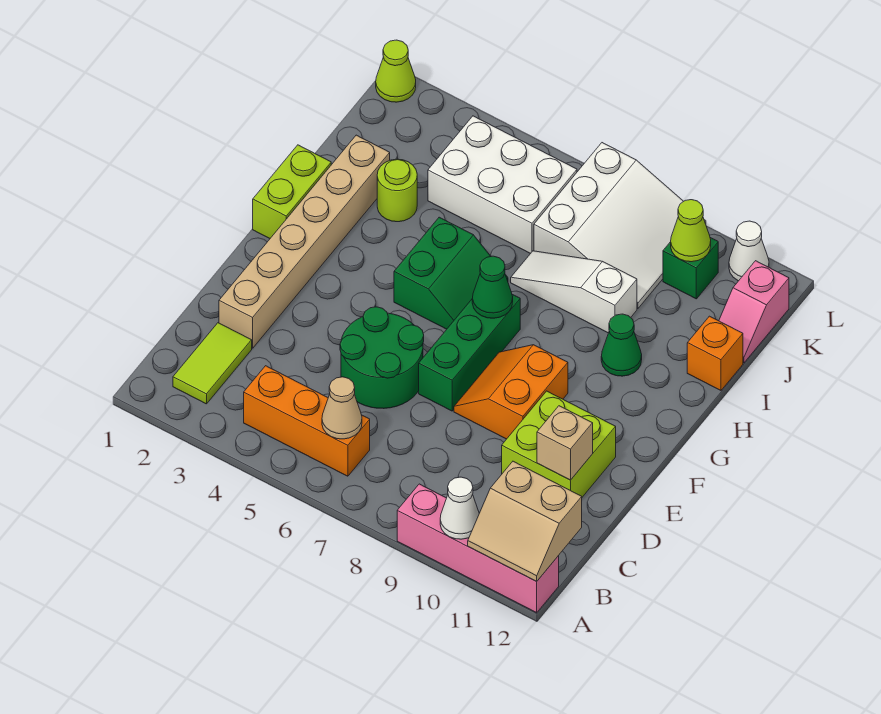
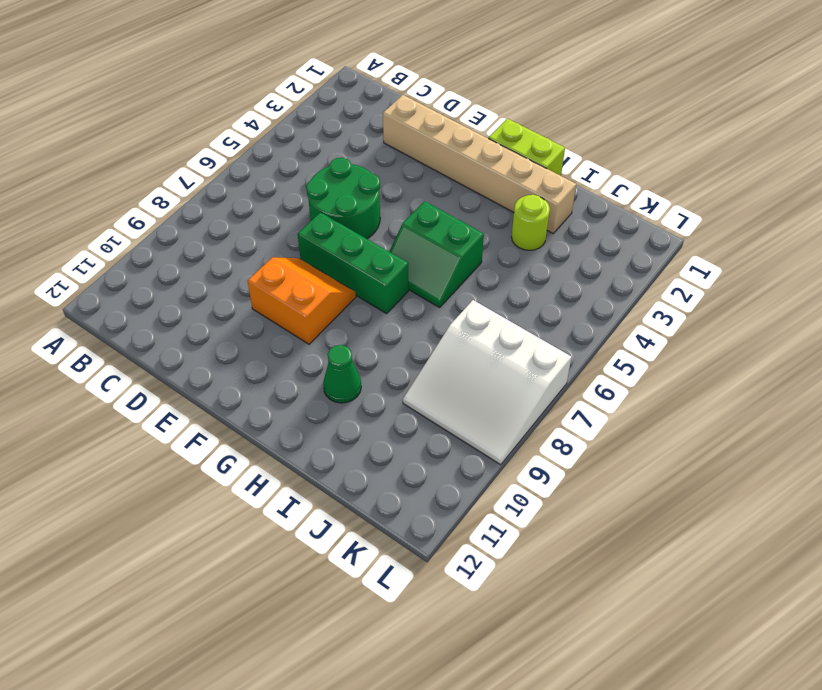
none -> pink 1x4 brick [397,484,559,613]
none -> lime 1x2 tile [173,323,252,404]
none -> orange 1x3 brick [244,366,370,476]

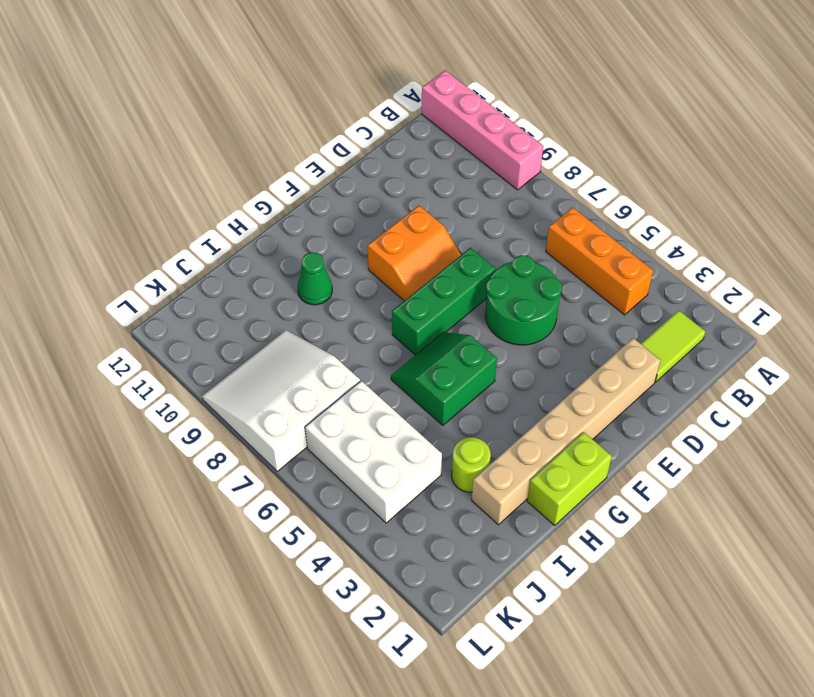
none -> lime 2x2 brick [502,391,616,497]
none -> white 1x3 slope [511,251,637,333]
none -> orange 1x1 brick [687,316,743,390]

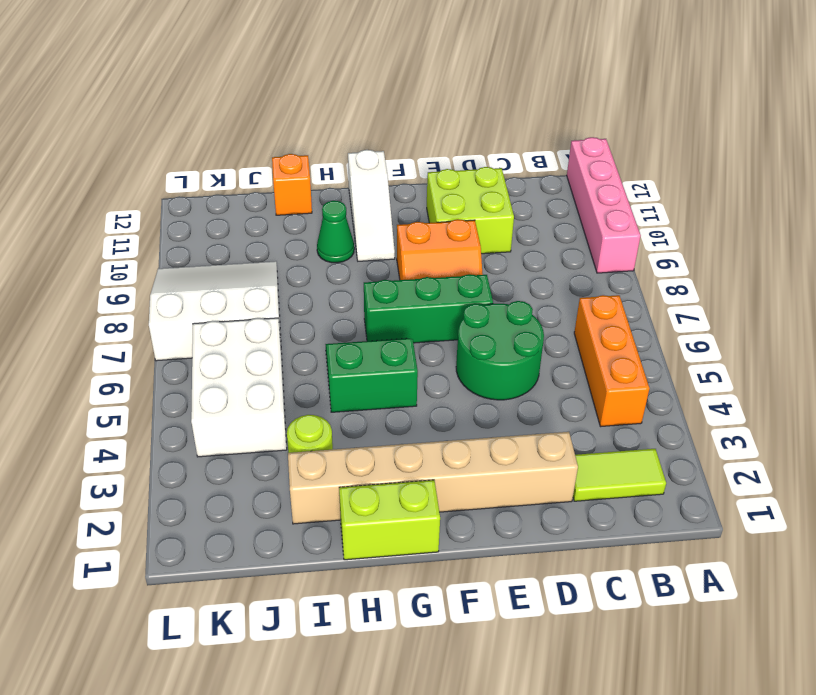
white 1x3 slope [348,150,395,261] -> white 1x3 slope moved to [511,251,637,333]
none -> pink 1x2 slope [719,261,789,363]
none -> green 1x1 brick [663,238,718,299]
none -> lime 1x1 cone [376,40,416,102]

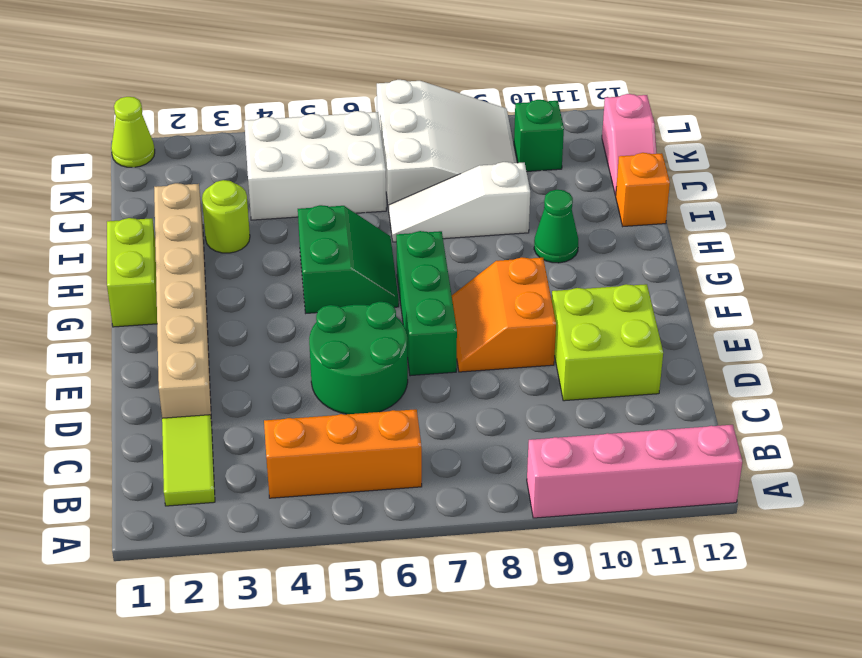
none -> white 1x1 cone [729,221,769,281]
none -> white 1x1 cone [440,477,479,539]
none -> tan 2x2 slope [468,461,582,581]

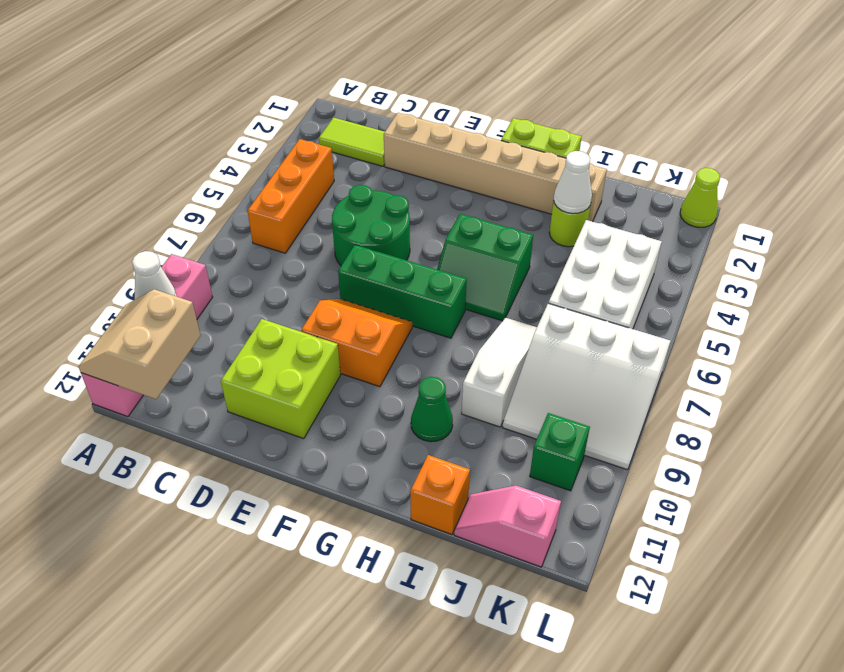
white 1x1 cone [554,151,592,214] -> white 1x1 cone moved to [729,221,769,281]
none -> tan 1x1 cone [322,377,362,439]
none -> tan 1x1 brick [537,406,593,480]
none -> green 1x1 cone [472,256,513,318]

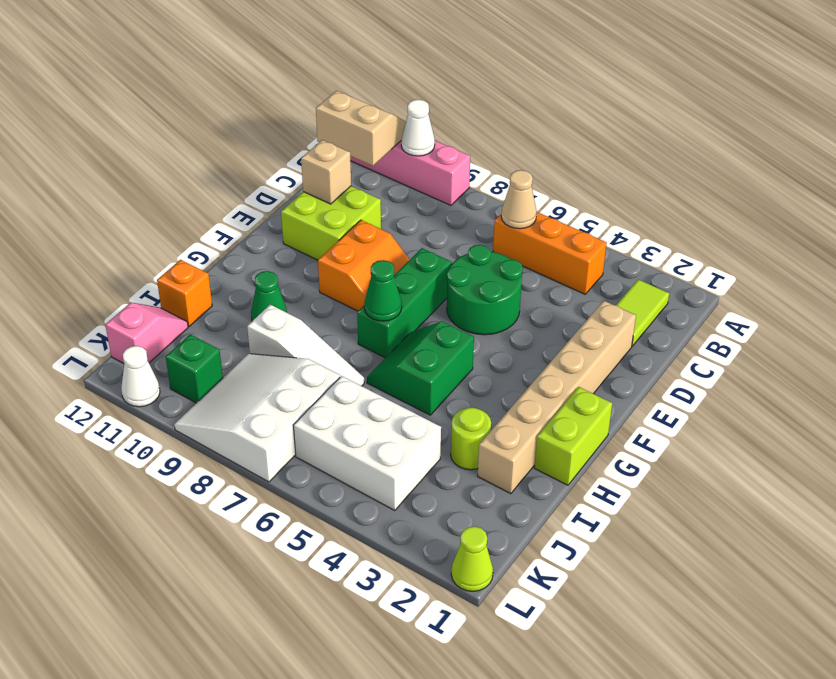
none -> lime 1x1 cone [671,200,711,262]

